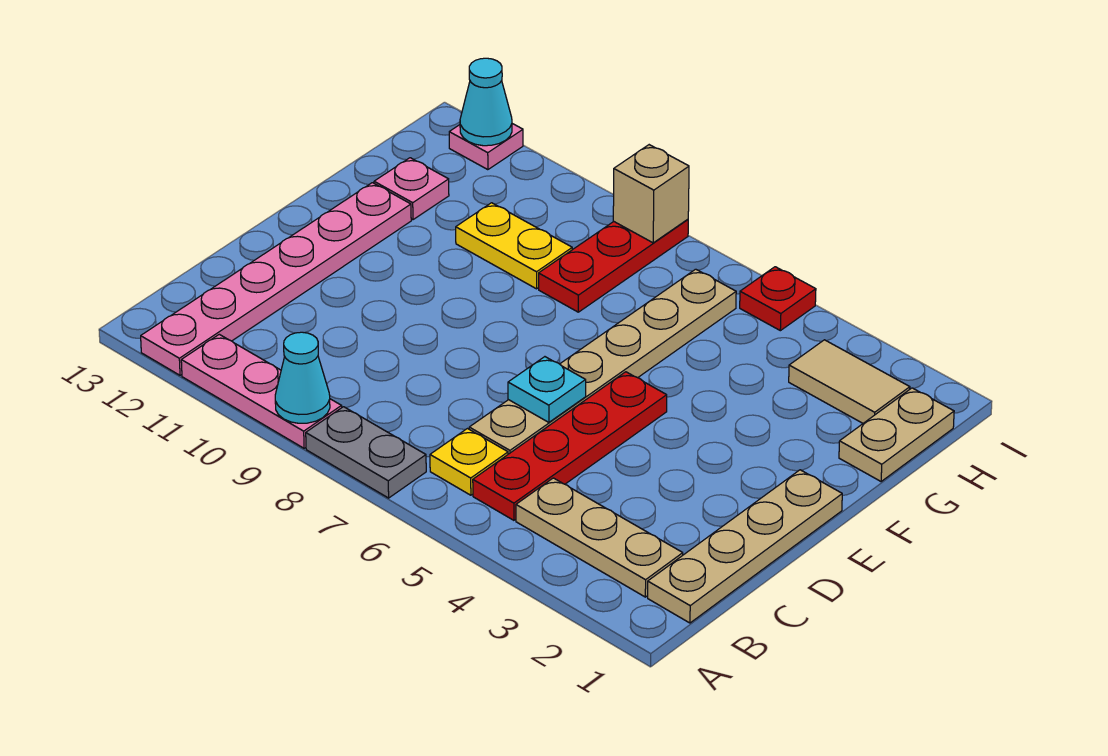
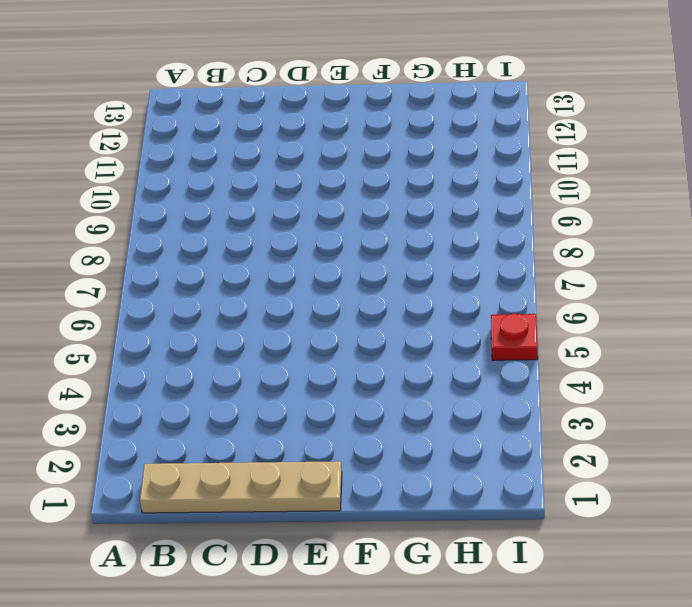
none -> grey 1x2 plate [306,407,426,498]
none -> pink 1x3 plate [181,334,342,448]
none -> pink 1x6 plate [141,183,411,375]

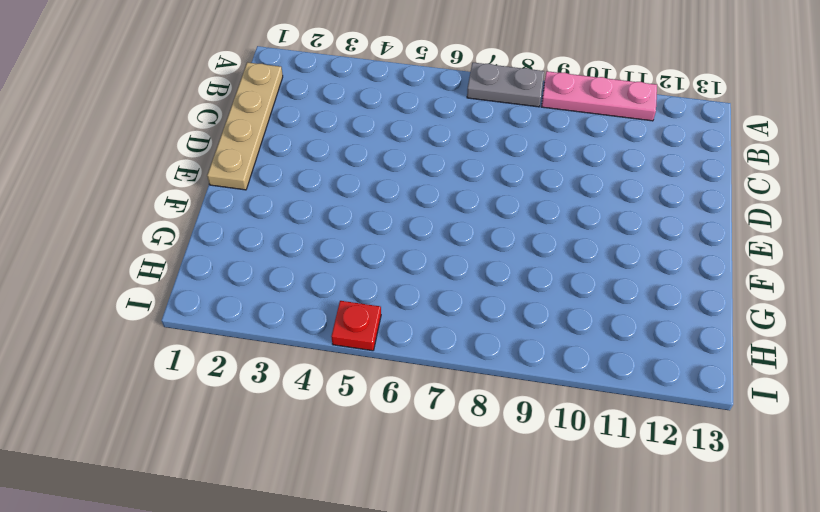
none -> pink 1x6 plate [141,183,411,375]
none -> tan 1x3 plate [516,478,683,597]
none -> red 1x4 plate [473,372,667,520]

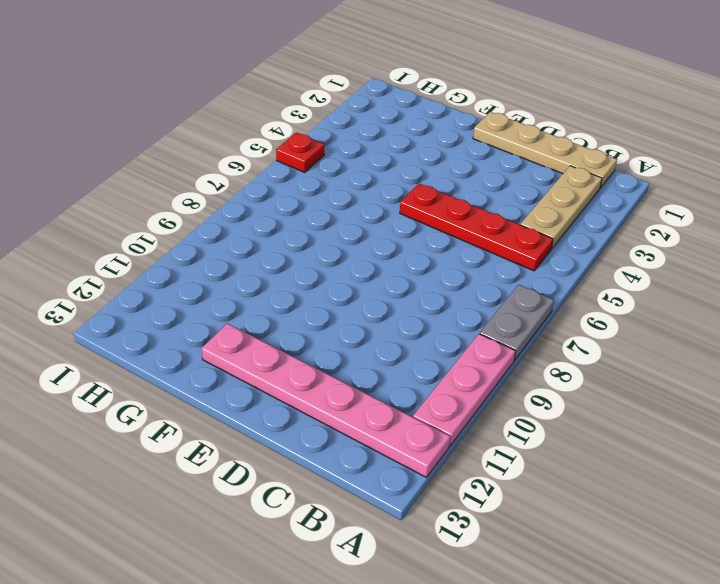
none -> yellow 1x1 plate [430,429,508,495]
none -> tan 1x6 plate [469,269,736,454]
none -> tan 1x2 plate [839,388,954,481]

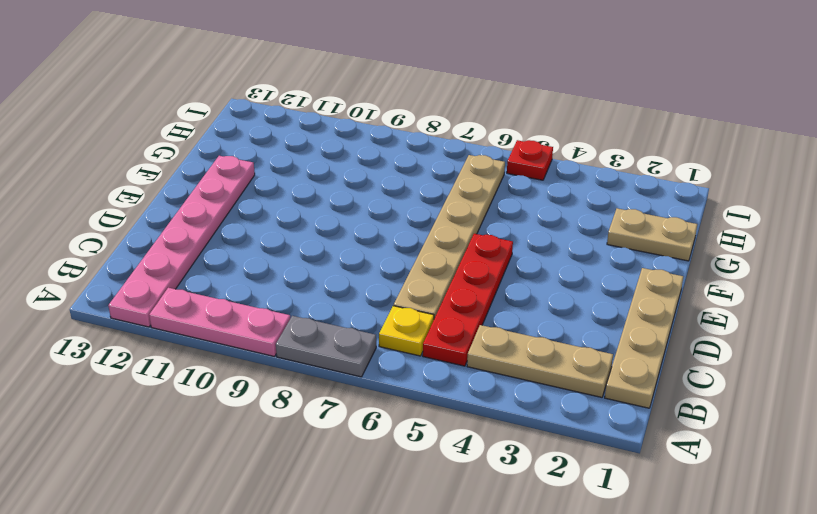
tan 1x2 plate [607,208,697,261] -> tan 1x2 plate turned to [839,388,954,481]
none -> red 1x3 plate [539,219,688,312]
none -> yellow 1x2 plate [456,203,572,289]
none -> pink 1x1 plate [374,158,449,220]

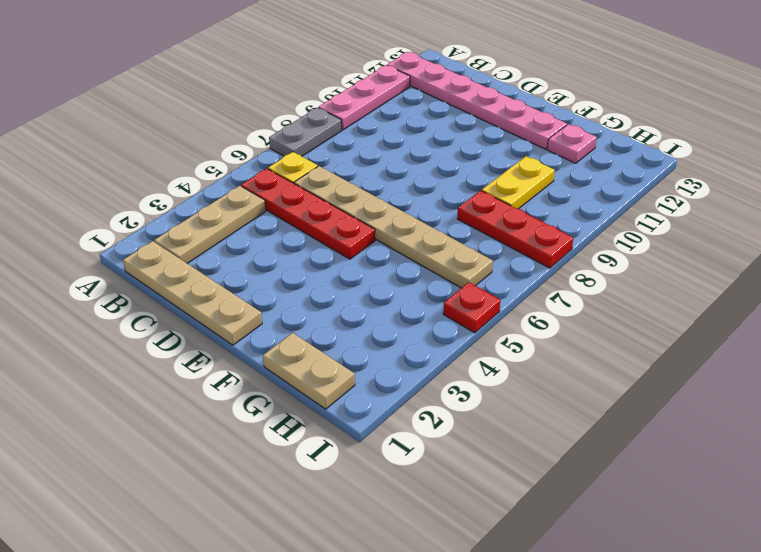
none -> tan 1x2 tile [789,340,910,423]
none -> pink 1x1 plate [449,124,523,170]
none -> cyan 1x1 cone [275,332,330,423]

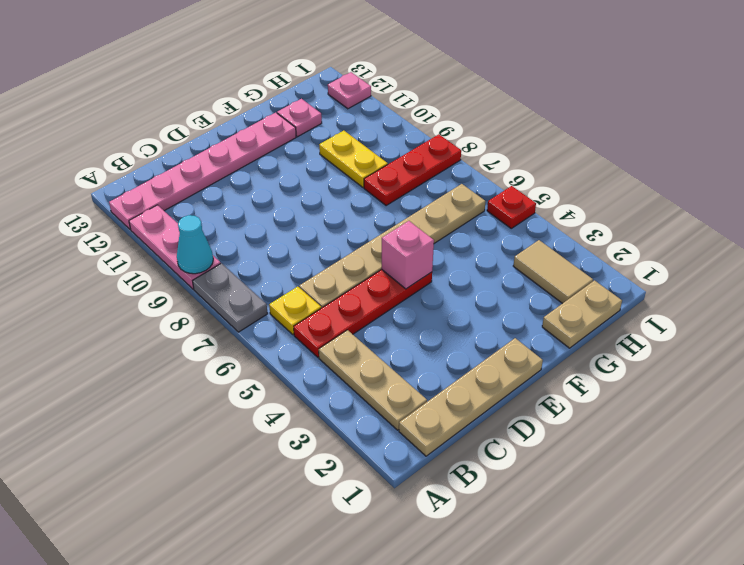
pink 1x1 brick [382,221,434,289] -> none
none -> cyan 1x1 plate [508,357,586,422]
none -> tan 1x1 brick [613,145,689,243]
none -> cyan 1x1 cone [460,58,512,146]

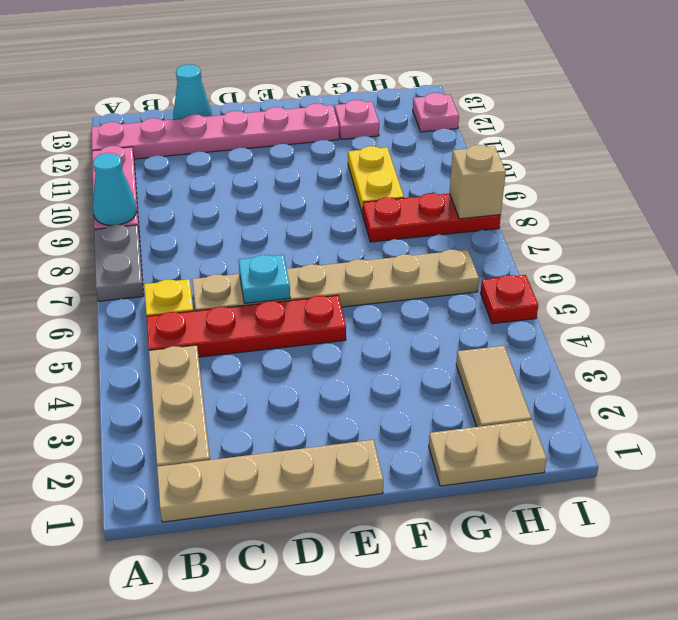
cyan 1x1 cone [173,64,212,120] -> cyan 1x1 cone moved to [460,58,512,146]

